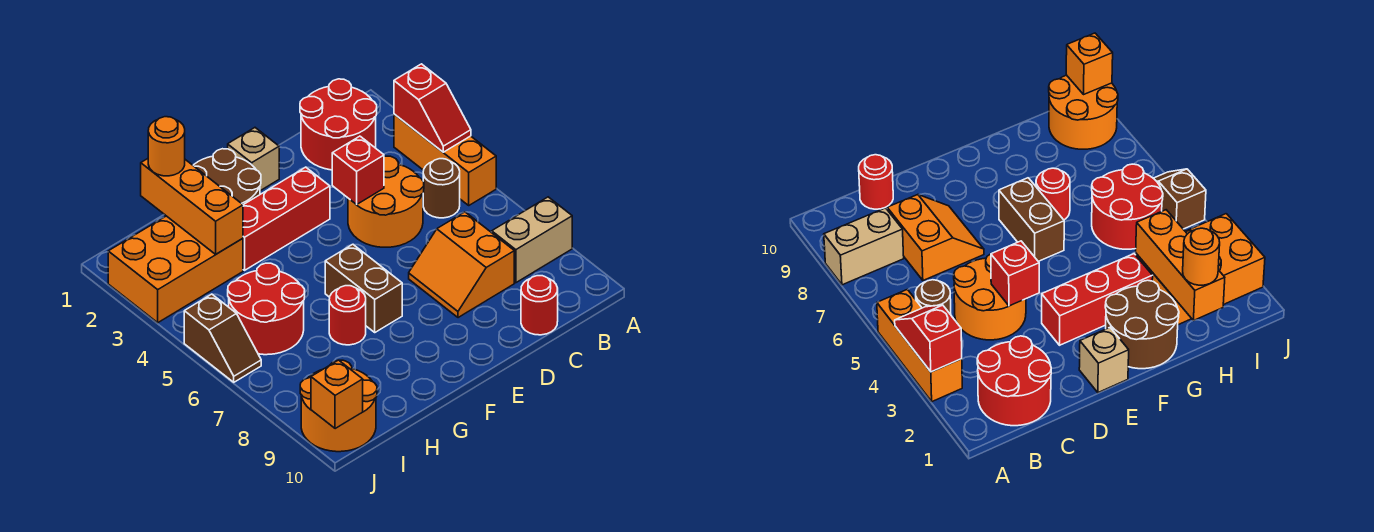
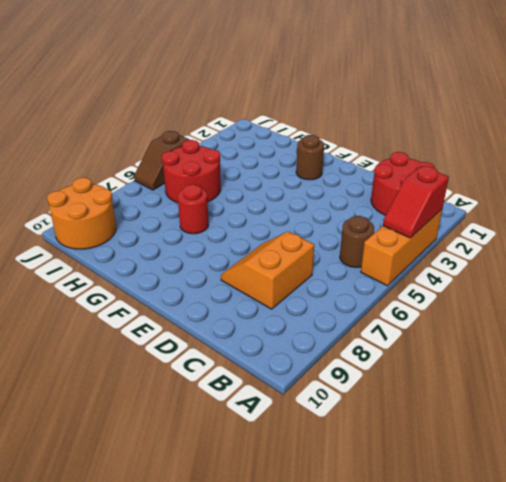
brown 1x1 round brick [296,135,324,180] -> brown 2x2 round brick [193,149,261,205]
none -> tan 1x2 brick [492,197,572,283]
none -> orange 2x2 round brick [348,156,424,247]
none -> red 1x1 round brick [521,276,558,335]

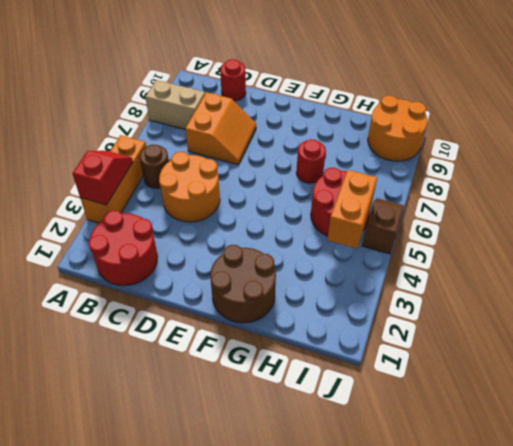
orange 1x2 brick [327,170,377,248] -> none
none -> tan 1x1 brick [228,128,279,191]
none -> red 1x3 brick [243,167,330,270]
none -> brown 1x2 brick [325,244,402,332]

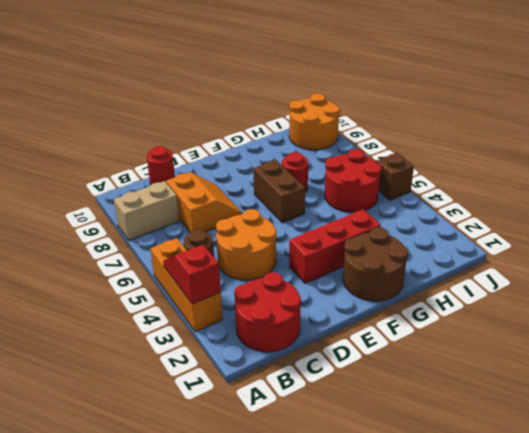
none -> tan 1x1 brick [228,128,279,191]
none -> orange 2x3 brick [108,216,243,323]
none -> red 1x1 brick [332,136,384,205]

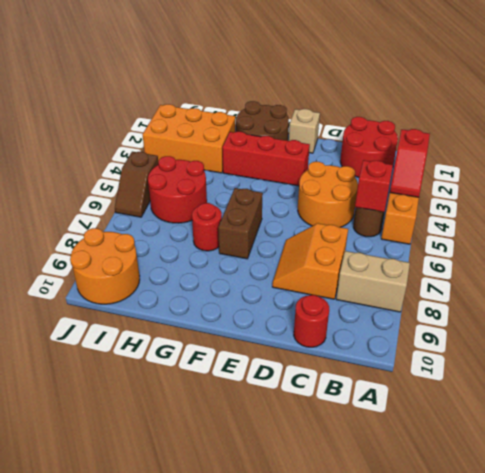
red 1x1 brick [355,160,393,212] -> red 1x1 brick moved to [332,136,384,205]
none -> orange 1x3 brick [141,159,243,254]
none -> orange 1x1 brick [311,360,363,429]
none -> orange 1x1 round brick [148,117,185,176]

